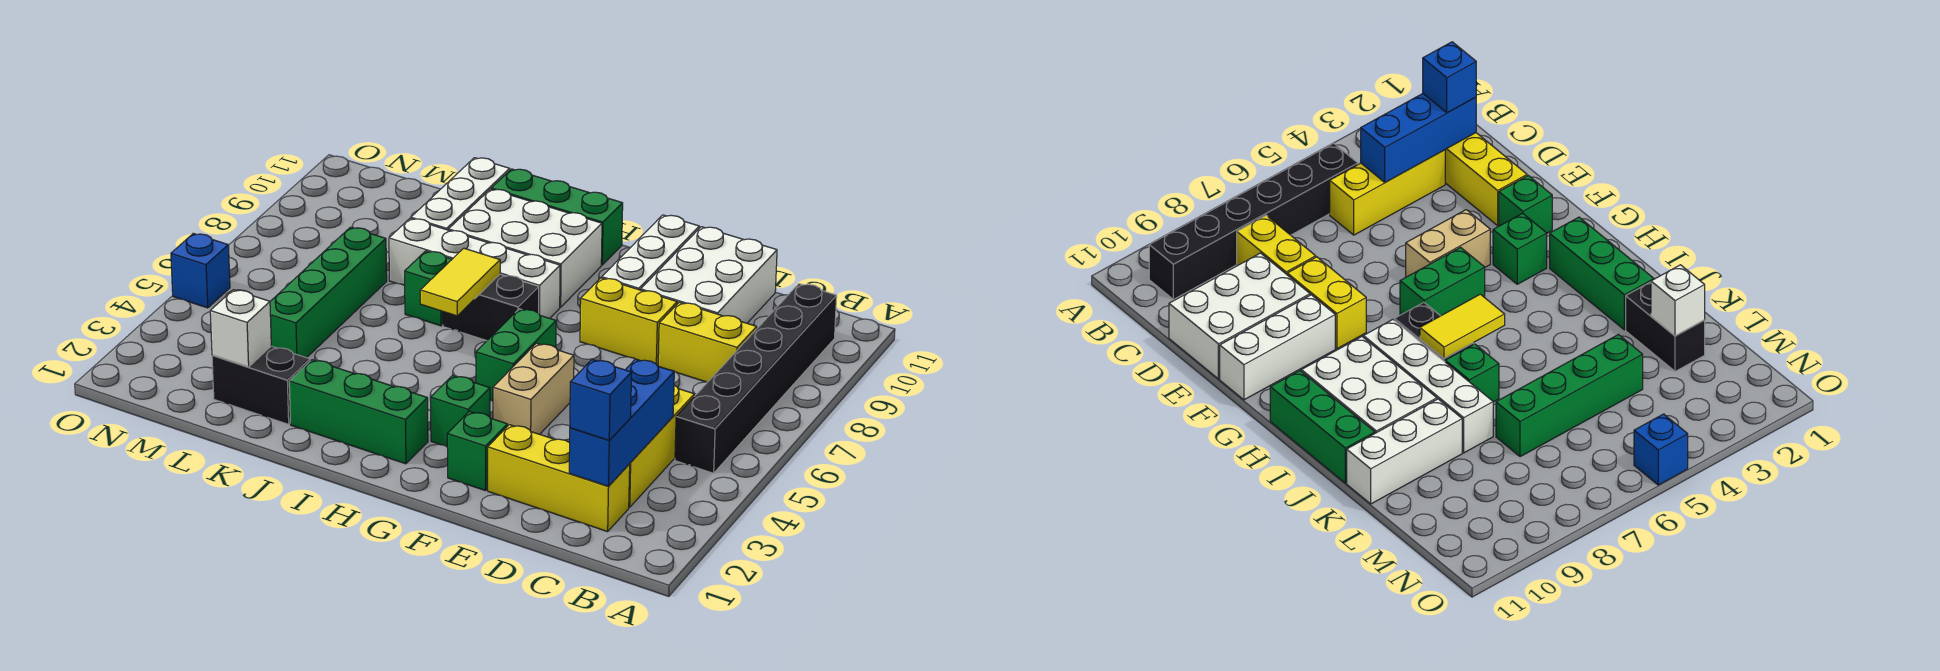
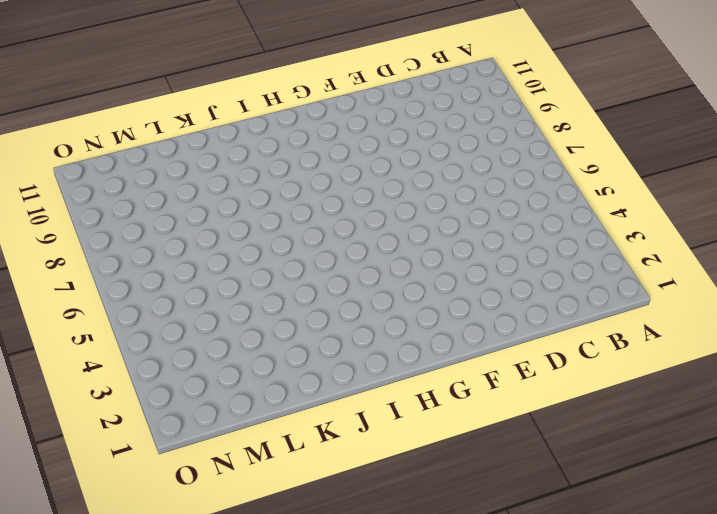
none -> black 1x6 brick [675,284,837,473]
none -> yellow 1x3 brick [488,425,630,532]
none -> yellow 1x3 brick [629,385,694,507]

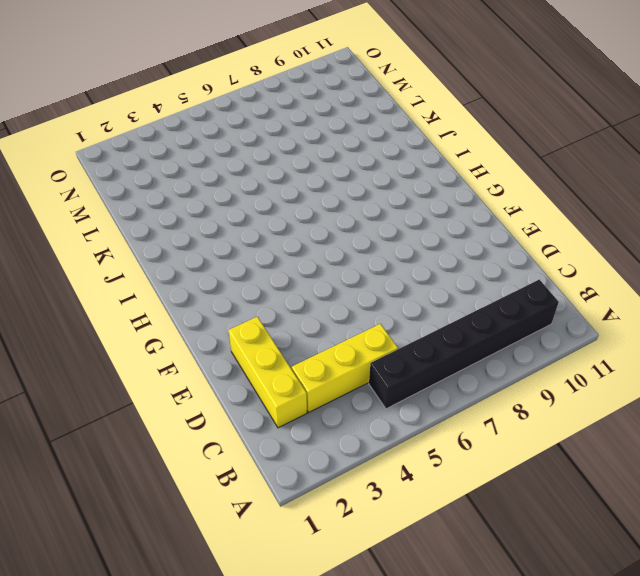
none -> yellow 1x2 brick [658,302,757,382]
none -> white 2x3 brick [641,227,777,323]
none -> yellow 1x2 brick [580,278,677,365]

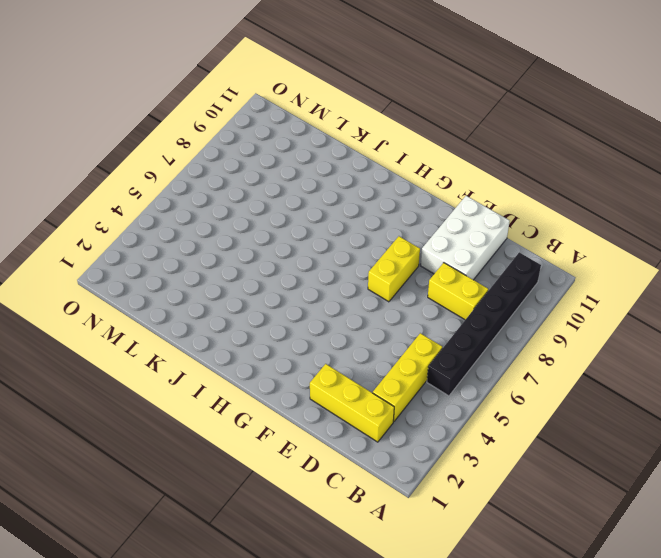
yellow 1x2 brick [368,236,420,302] -> yellow 1x2 brick turned to [580,278,677,365]
none -> green 1x1 brick [447,411,507,491]
none -> tan 1x2 brick [493,343,574,434]
none -> white 1x3 brick [602,215,699,290]

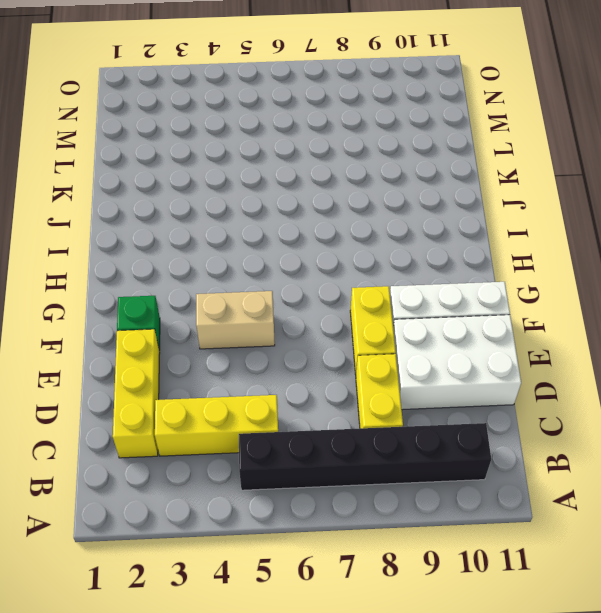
none -> green 1x1 brick [431,375,490,446]
none -> green 1x2 brick [476,309,556,401]
none -> green 1x3 brick [289,360,428,464]

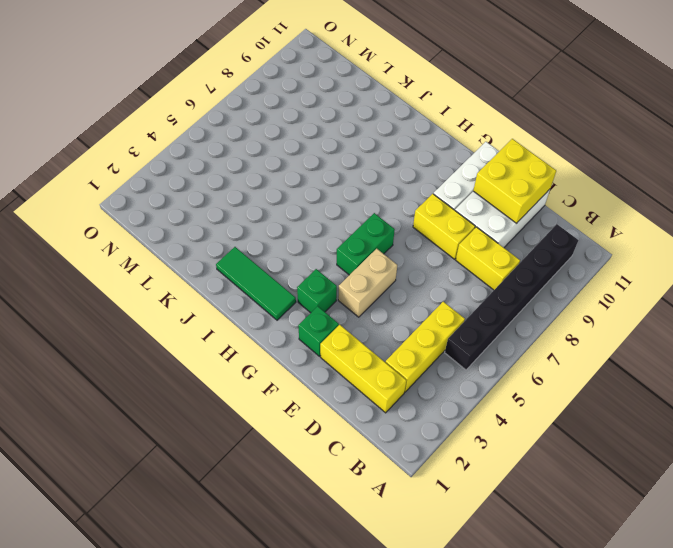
yellow 2x2 brick [473,139,556,223] -> none
green 1x3 tile [216,247,296,320] -> green 1x3 brick [289,360,428,464]
none -> black 1x2 brick [443,274,539,341]
none -> white 1x4 brick [389,218,560,318]
none -> white 2x3 brick [449,189,602,307]

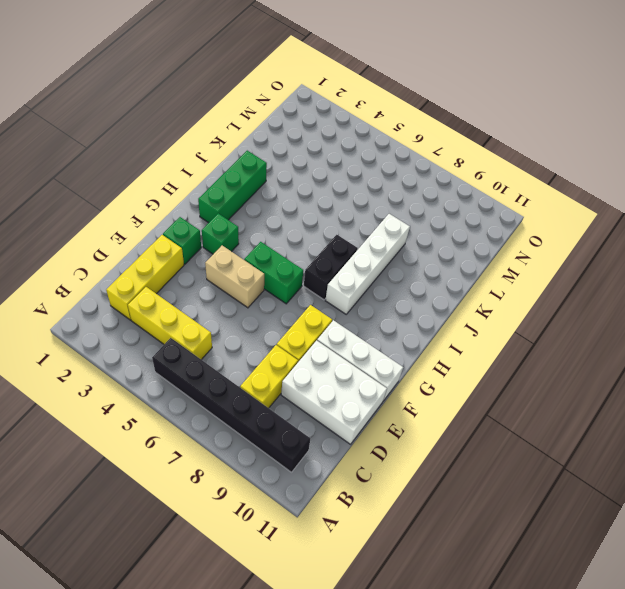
none -> white 2x3 brick [449,189,602,307]
none -> green 1x3 brick [491,169,623,265]
none -> green 1x1 brick [405,251,452,326]

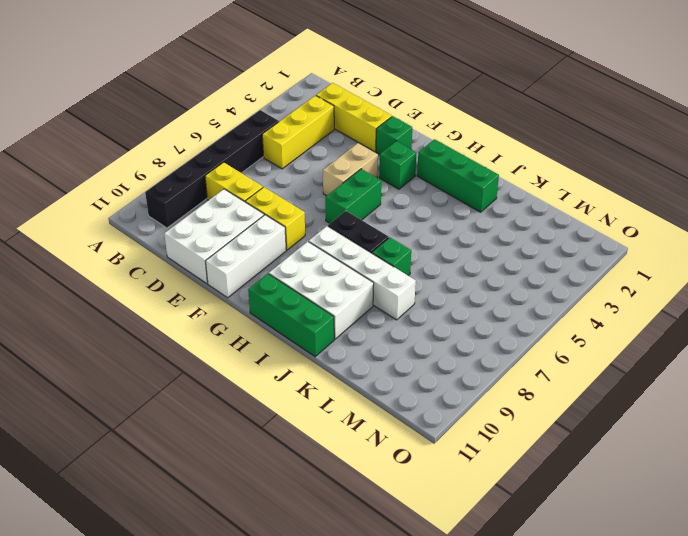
none -> black 1x2 brick [212,346,310,424]
none -> white 1x3 brick [411,158,510,230]
none -> green 1x4 brick [270,227,387,358]

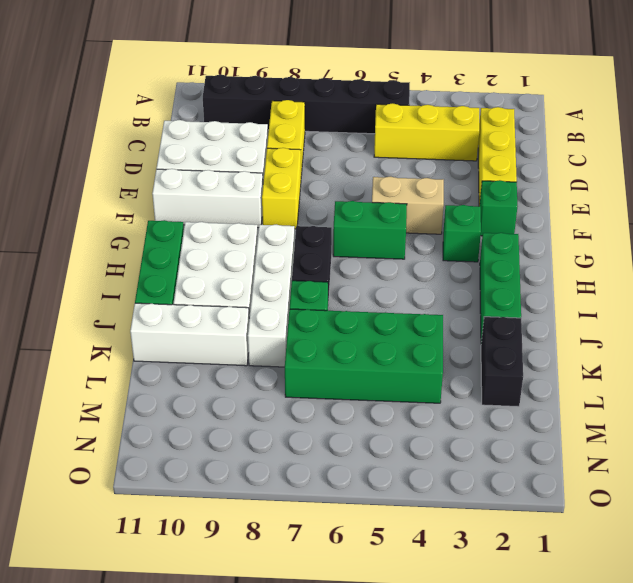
green 2x4 brick [285,309,443,403] -> green 1x4 brick [270,227,387,358]
none -> blue 1x1 brick [171,233,230,308]
none -> blue 1x3 brick [569,359,674,486]
none -> yellow 1x2 tile [420,248,500,316]

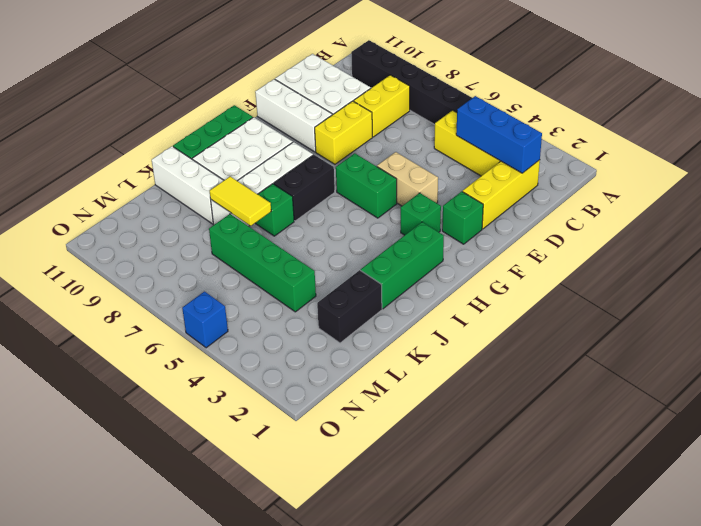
yellow 1x2 tile [210,176,271,226] -> yellow 1x2 tile moved to [420,248,500,316]
none -> white 1x1 brick [210,290,271,367]
none -> blue 1x1 brick [570,360,632,440]

